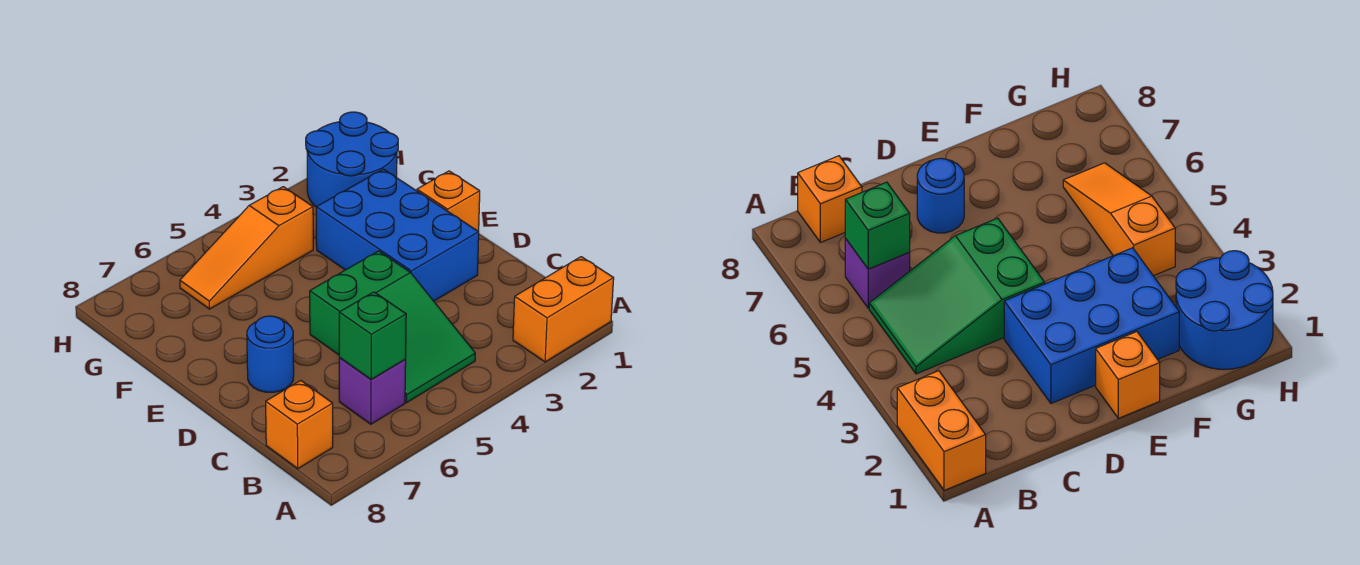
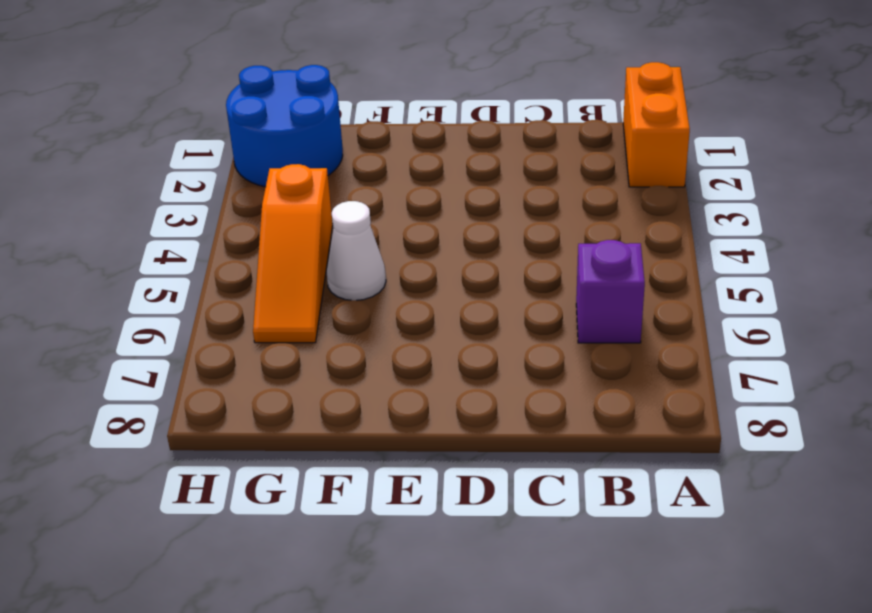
white 1x1 cone [327,201,386,300] -> none
none -> green 2x3 slope [310,251,475,402]
none -> orange 1x1 brick [266,381,333,469]

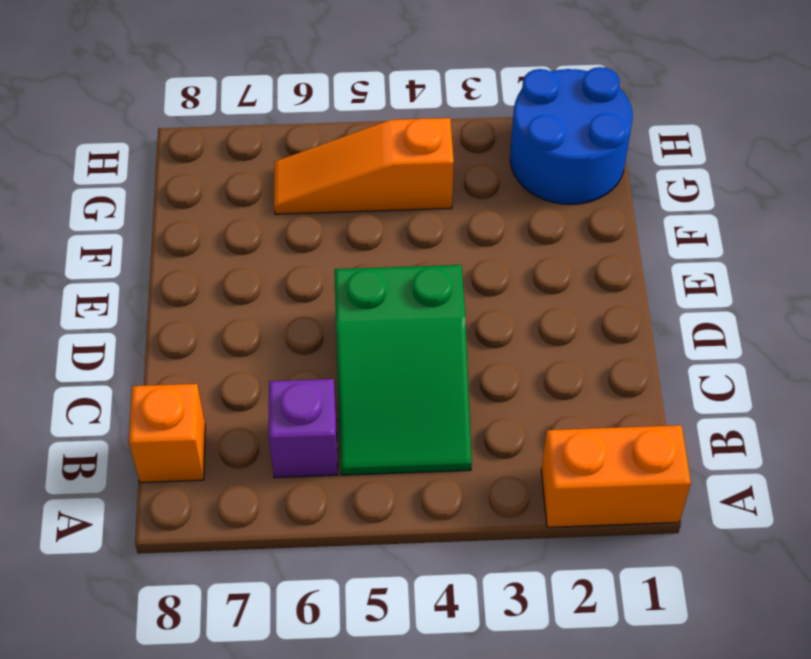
none -> blue 2x3 brick [316,169,479,301]
none -> blue 1x1 round brick [247,316,294,392]

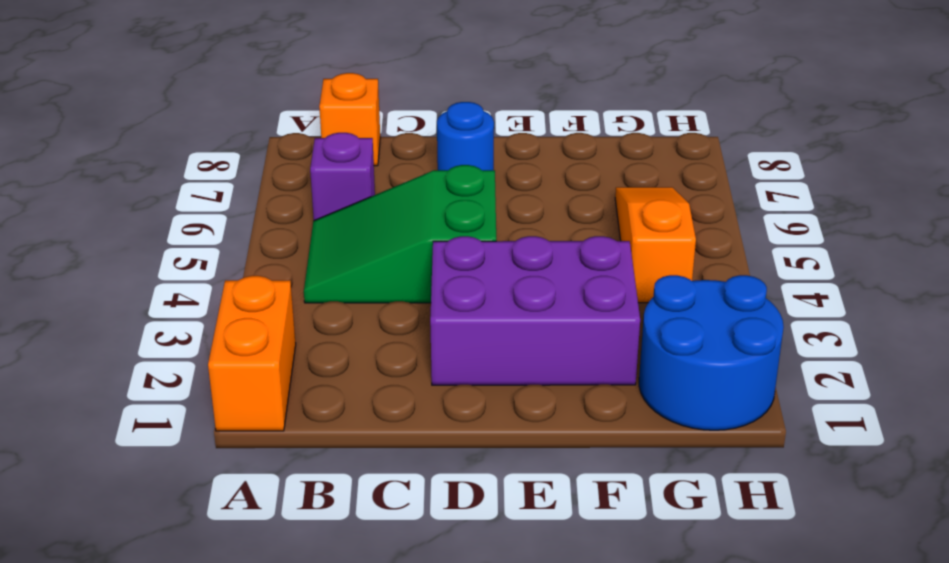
purple 2x3 brick [430,236,640,385] -> blue 2x3 brick [316,169,479,301]
none -> orange 1x1 brick [417,171,480,232]
none -> green 1x1 brick [339,292,406,379]

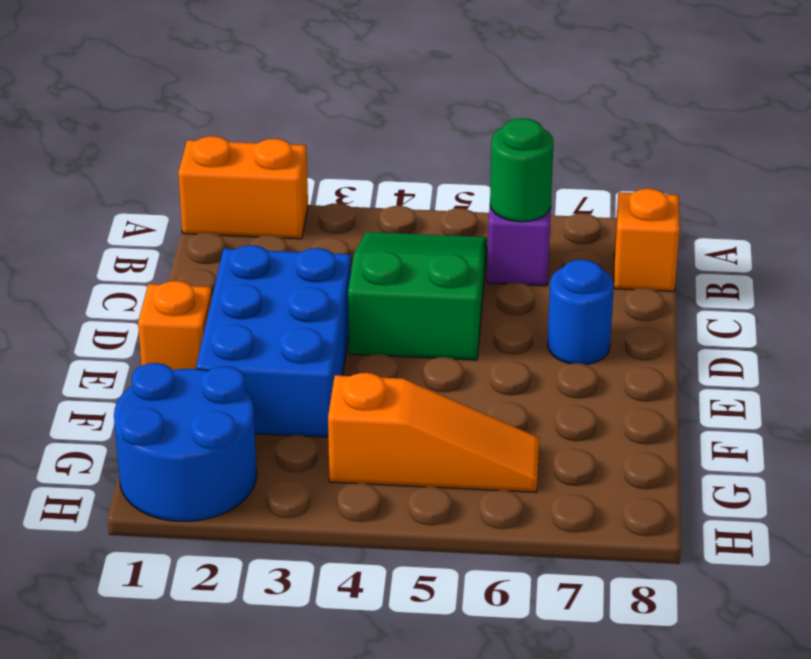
green 1x1 round brick [490,118,554,222] -> green 1x1 brick [339,292,406,379]

